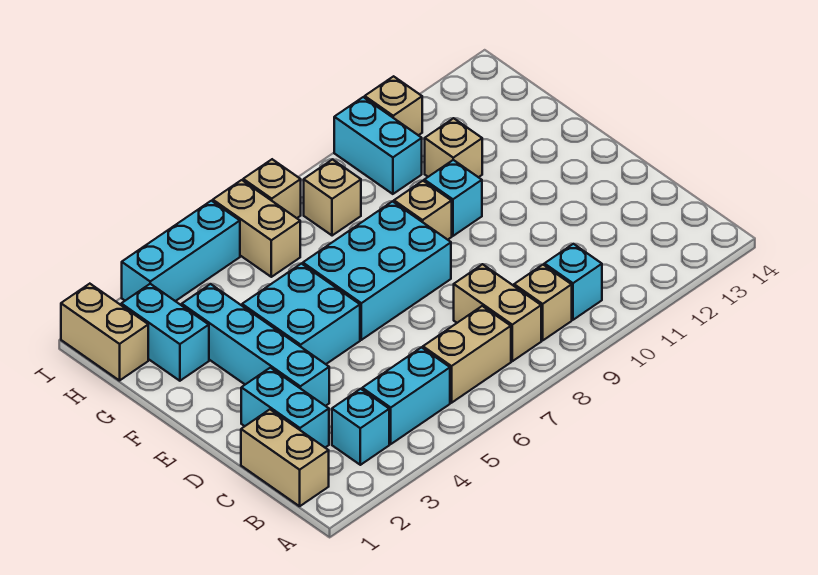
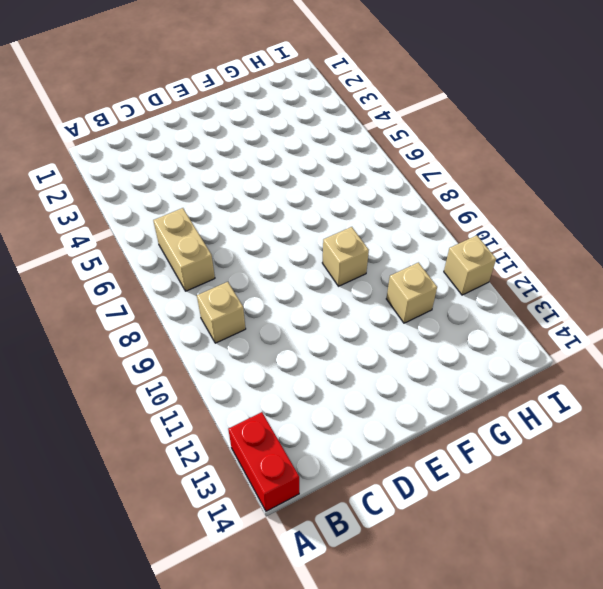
red 1x2 brick [228,412,299,511] -> none
none -> tan 1x2 brick [241,410,329,506]
none -> cyan 1x1 brick [332,389,389,465]
none -> cyan 1x2 brick [362,347,450,444]

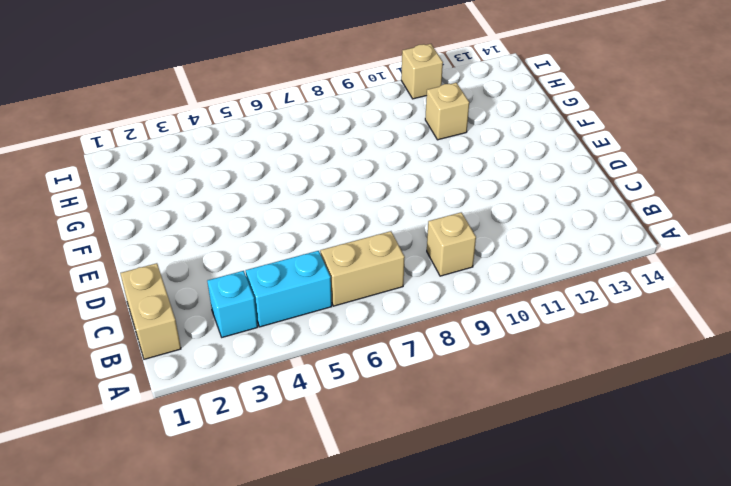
none -> tan 1x2 brick [454,264,541,361]
none -> cyan 1x1 brick [544,244,602,320]
none -> cyan 1x2 brick [241,368,329,448]

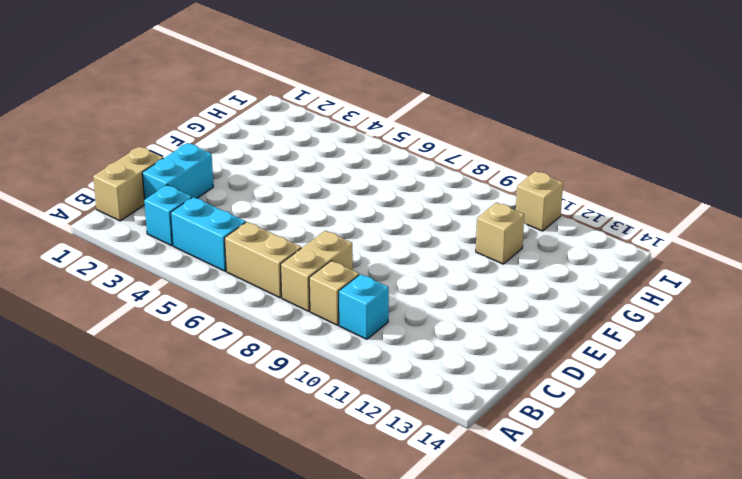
none -> cyan 1x4 brick [182,284,329,406]
none -> cyan 2x2 brick [242,264,360,364]
none -> cyan 2x3 brick [303,201,451,340]

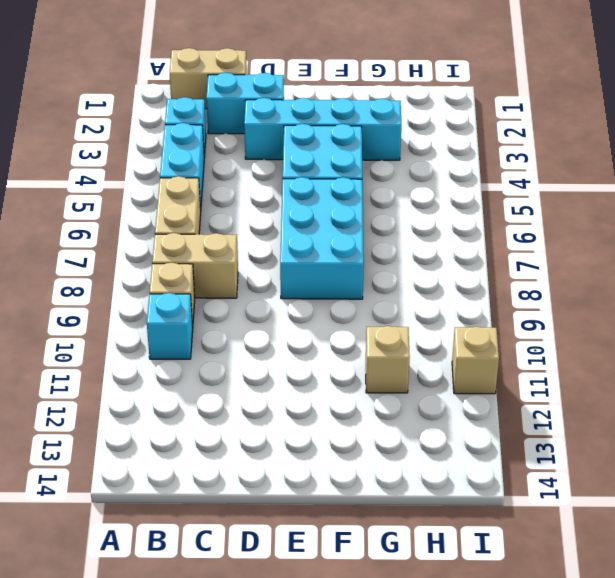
none -> tan 1x1 brick [394,181,452,240]
none -> cyan 1x1 brick [424,160,482,236]
none -> cyan 1x2 brick [121,284,209,381]

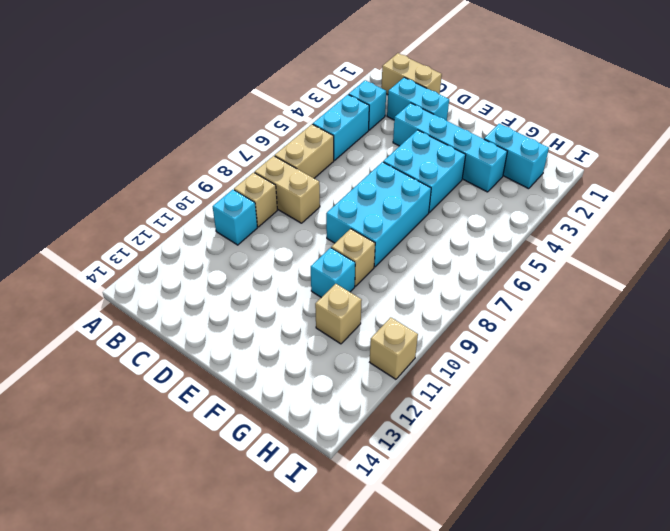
none -> tan 1x2 brick [61,284,148,381]
none -> tan 1x2 brick [213,180,300,277]
none -> tan 1x1 brick [304,159,361,236]

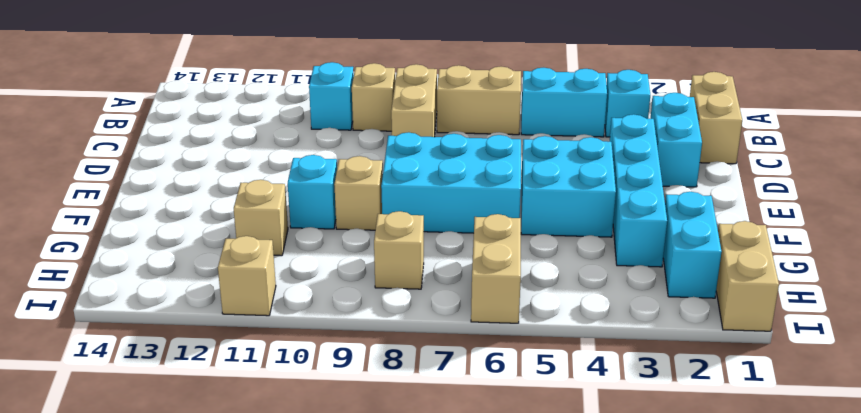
none -> cyan 1x2 brick [334,97,422,194]
none -> cyan 1x3 brick [122,201,240,301]
none -> tan 1x1 brick [243,159,301,218]

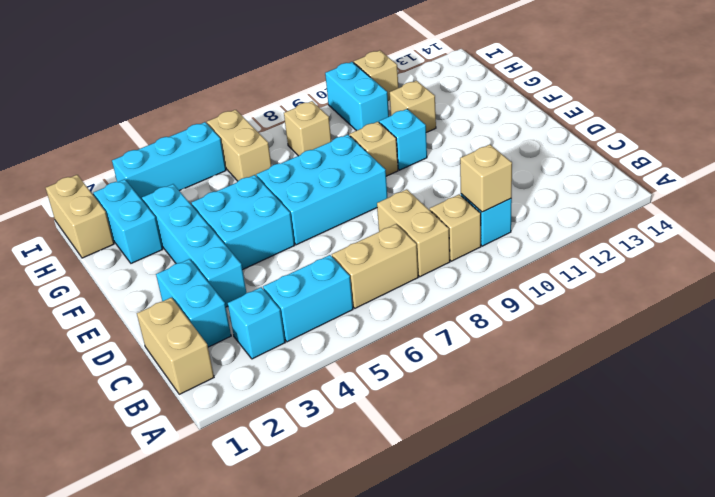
tan 1x1 brick [460,145,512,212] -> tan 1x1 brick moved to [243,159,301,218]

